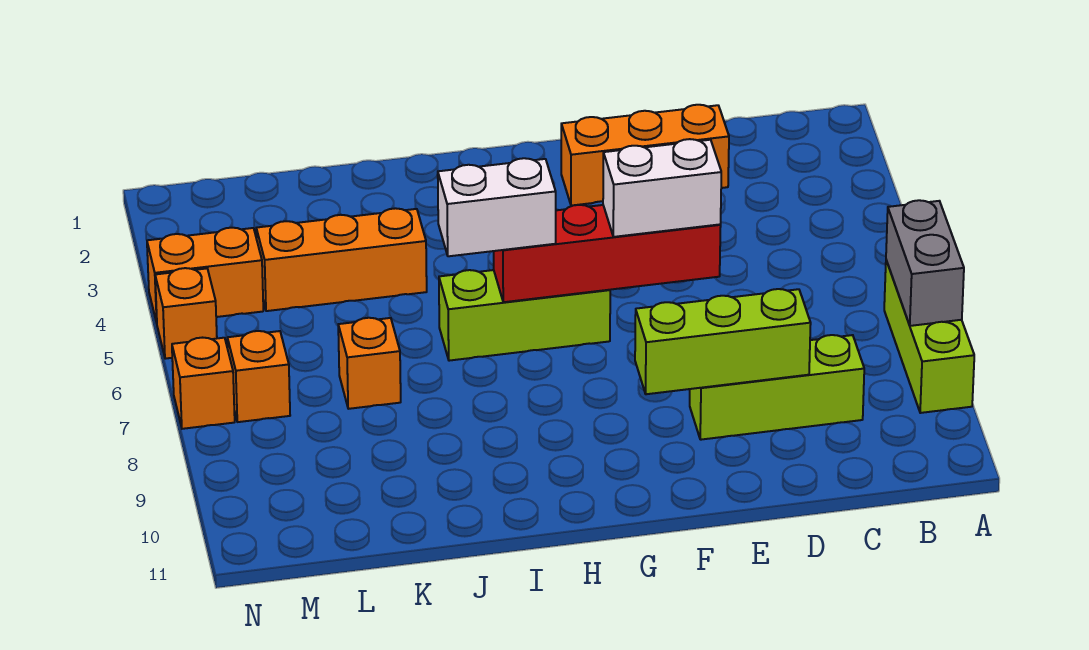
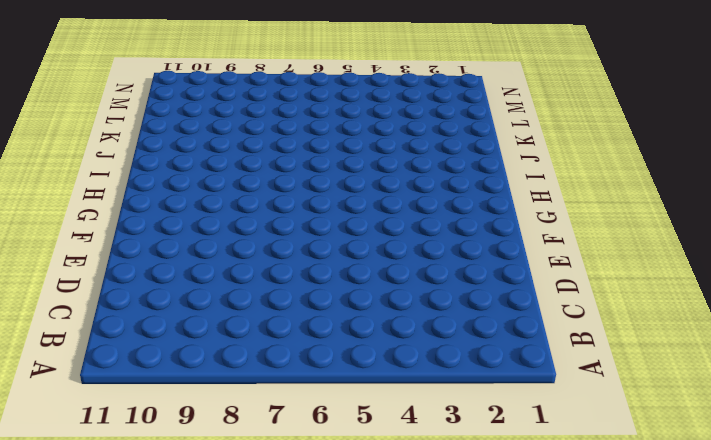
none -> lime 1x3 brick [884,260,974,413]
none -> lime 1x3 brick [690,335,864,440]
none -> orange 1x3 brick [561,105,729,206]

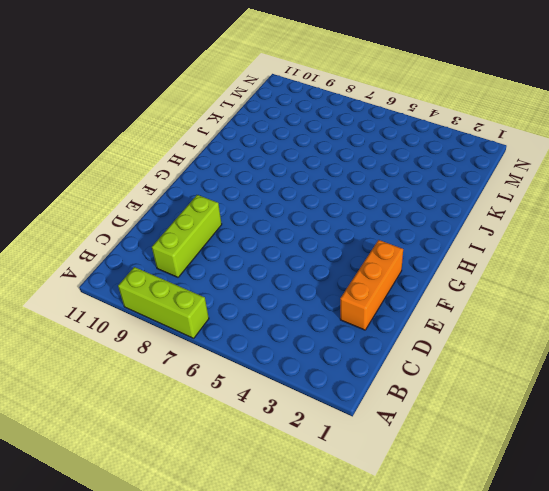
none -> lime 1x3 brick [439,270,610,361]
none -> orange 1x3 brick [256,208,427,311]
none -> orange 1x1 brick [338,318,401,409]

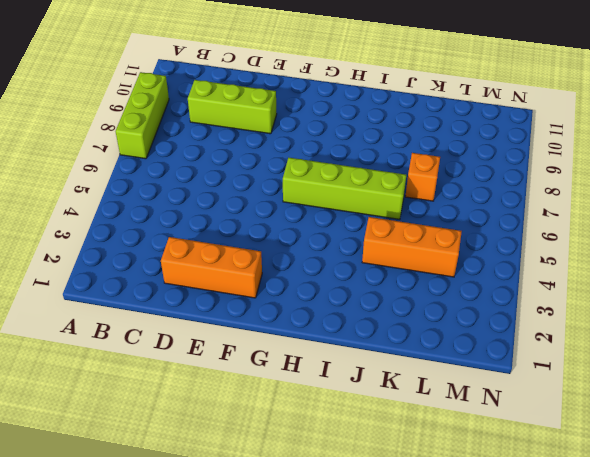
lime 1x4 brick [283,158,406,219] -> lime 1x3 brick [439,270,610,361]
none -> orange 1x2 brick [147,228,263,323]
none -> orange 1x1 brick [227,331,290,422]
none -> orange 1x1 brick [155,268,217,359]

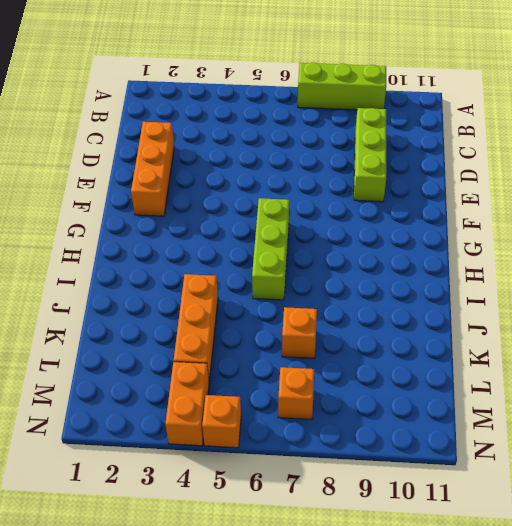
none -> orange 1x1 brick [172,338,235,429]
none -> grey 1x2 brick [886,200,964,326]
none -> lime 1x3 brick [635,289,811,394]

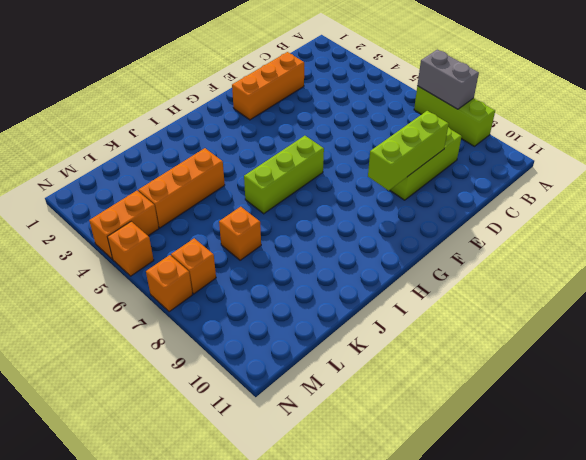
none -> red 1x4 brick [494,205,721,302]
none -> white 1x2 brick [603,139,721,237]
none -> white 1x2 brick [438,158,556,256]

